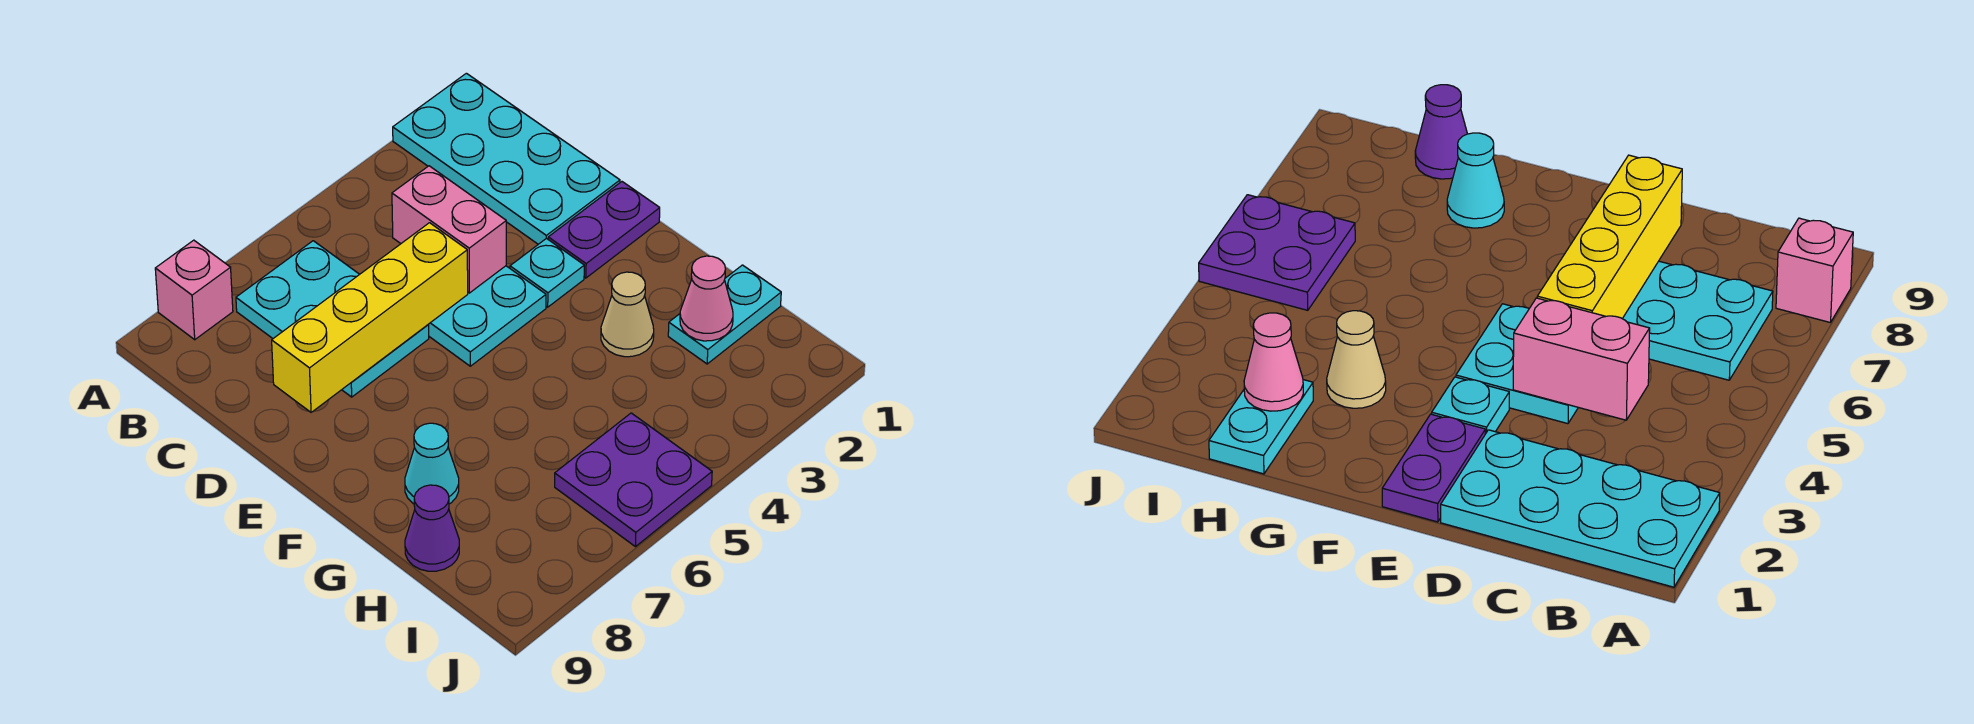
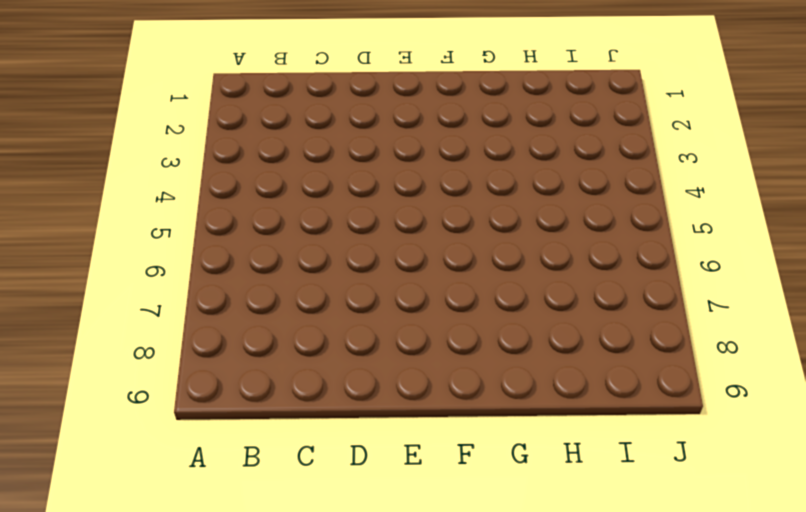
none -> cyan 2x4 plate [393,73,620,244]
none -> pink 1x1 brick [155,240,233,340]
none -> cyan 2x3 plate [236,241,429,397]

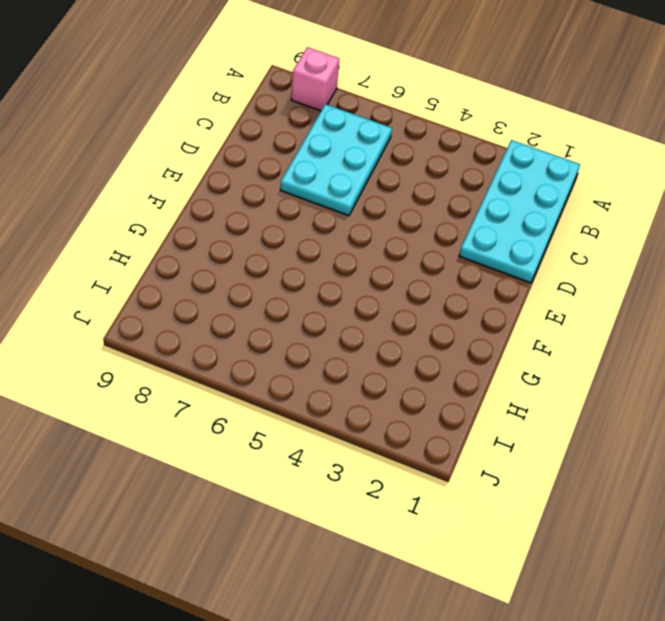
none -> cyan 2x2 plate [428,266,546,366]
none -> purple 1x2 plate [548,182,660,278]
none -> cyan 1x1 plate [510,238,584,307]

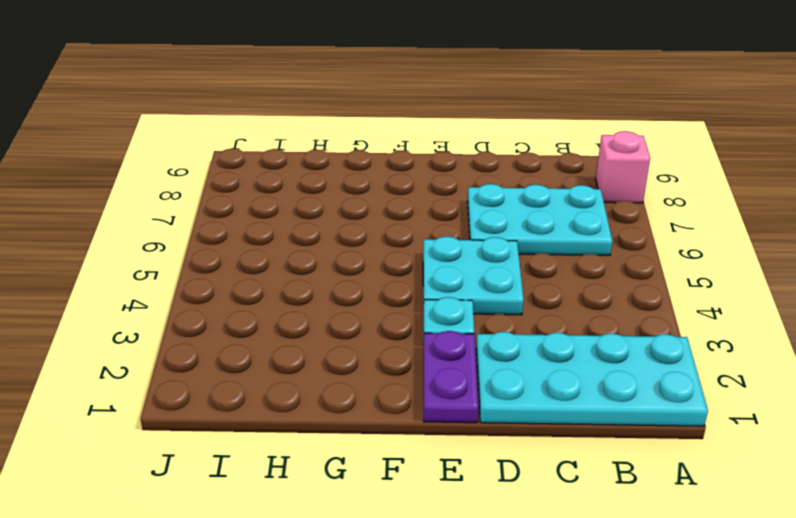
none -> tan 1x1 cone [601,272,654,357]
none -> cyan 1x1 cone [405,423,459,504]
none -> cyan 1x2 plate [668,265,781,364]

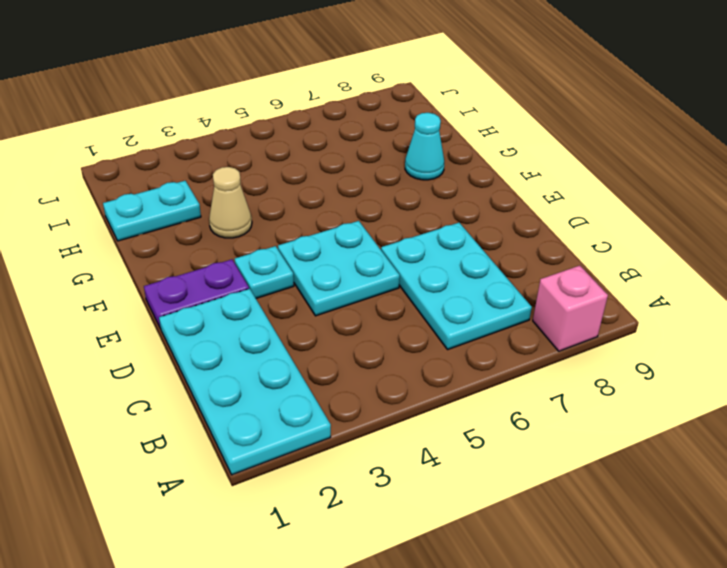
none -> purple 1x1 cone [405,485,459,571]
none -> purple 2x2 plate [555,413,712,547]
none -> pink 1x2 brick [392,166,506,293]

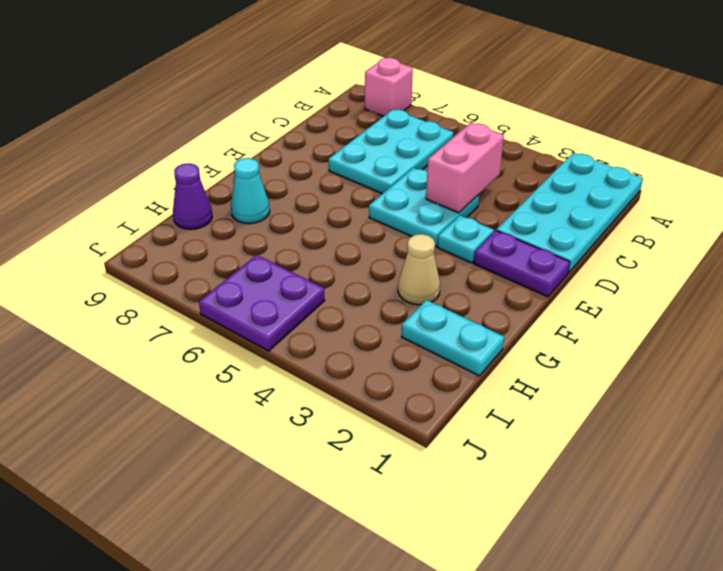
none -> yellow 1x4 brick [272,223,468,412]
none -> pink 1x1 cone [680,256,733,341]

